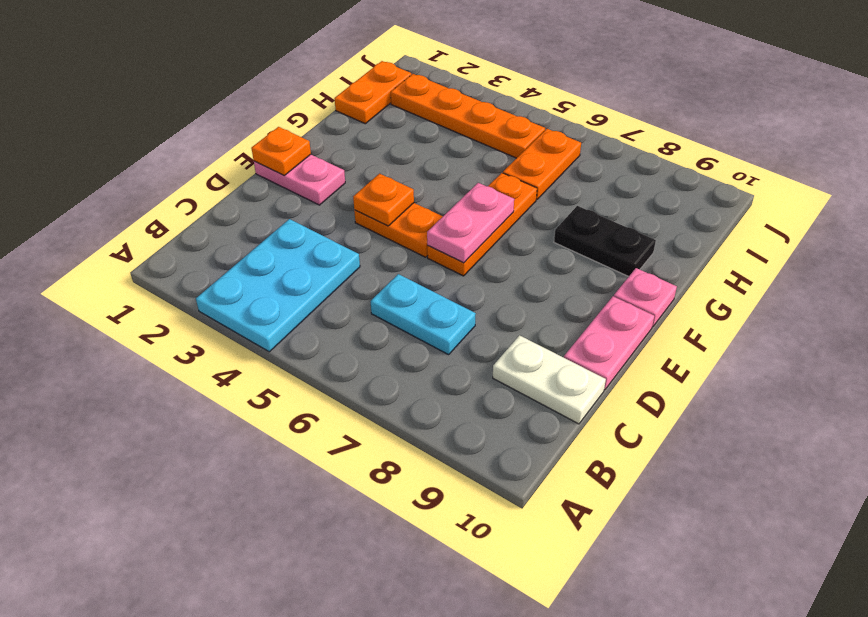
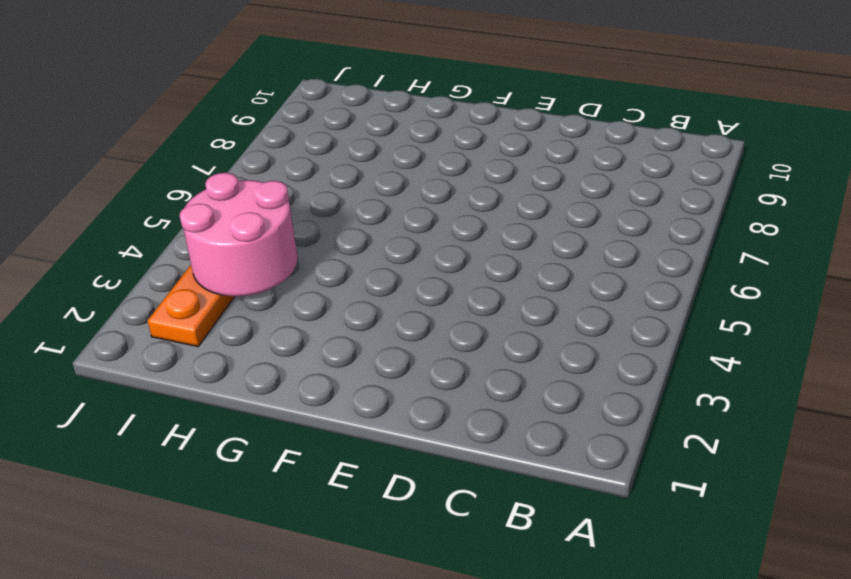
pink 2x2 round brick [180,173,298,296] -> none
none -> cyan 2x3 plate [196,219,360,352]
none -> cyan 1x2 plate [371,274,476,355]
none -> white 1x2 plate [493,335,606,424]

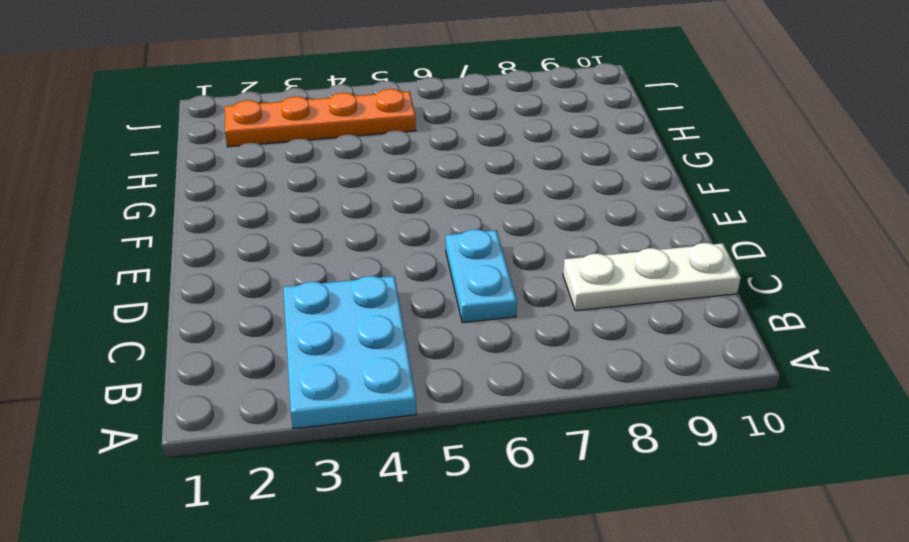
cyan 1x2 plate [446,229,517,323] -> cyan 1x2 plate turned to [371,274,476,355]
white 1x3 plate [563,243,741,311] -> white 1x2 plate [493,335,606,424]
none -> pink 1x2 plate [564,296,654,390]
none -> pink 1x2 plate [254,155,345,205]
none -> orange 1x2 plate [354,203,443,257]

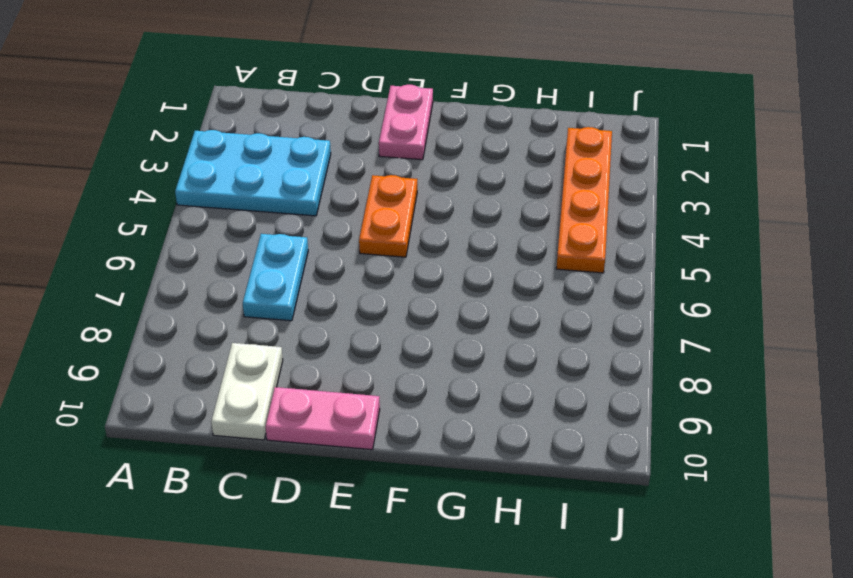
none -> orange 1x3 plate [427,173,537,276]
none -> pink 1x1 plate [614,268,677,327]
none -> black 1x2 plate [554,206,656,277]

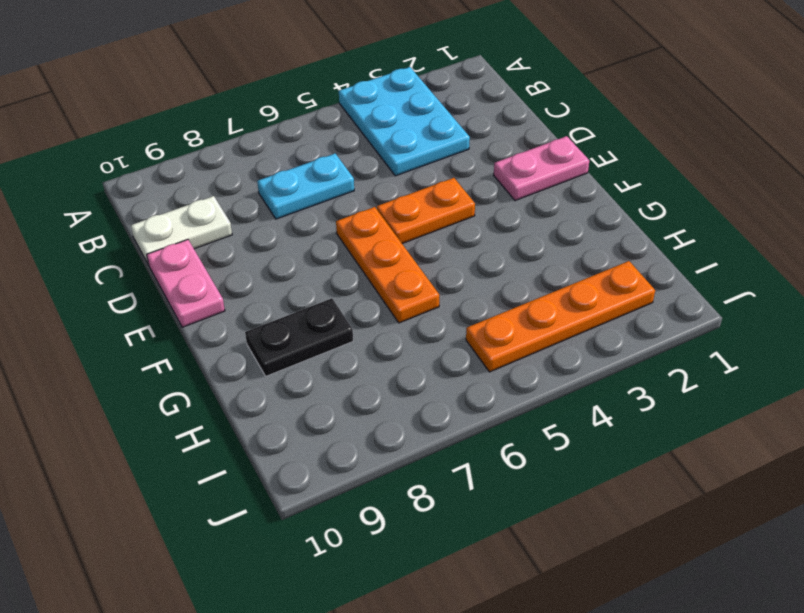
none -> pink 1x1 plate [614,268,677,327]
none -> orange 1x2 plate [334,61,411,124]
none -> orange 1x2 plate [503,129,581,200]

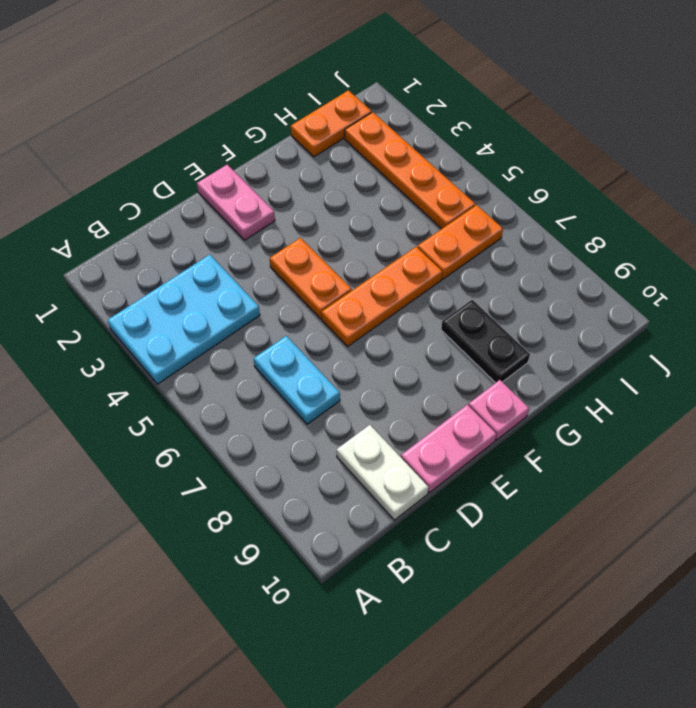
none -> orange 1x1 plate [251,127,311,175]
none -> orange 1x1 plate [353,174,414,226]
none -> pink 1x2 plate [427,183,514,263]

